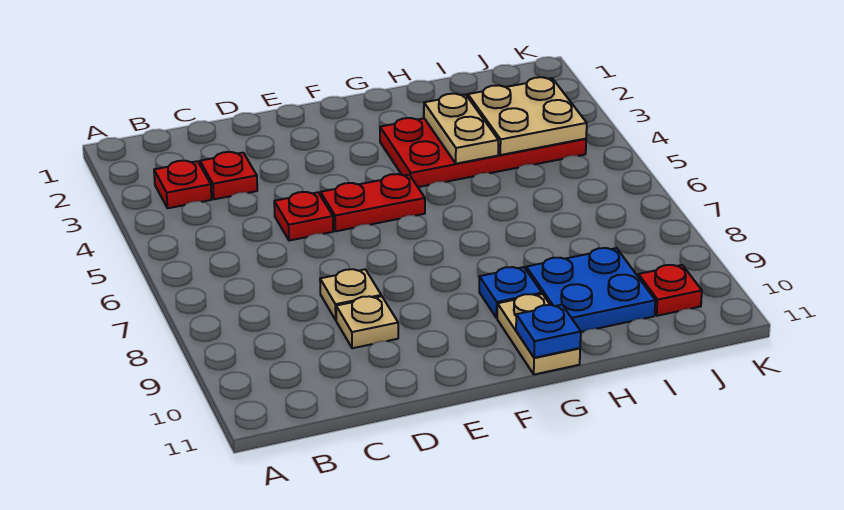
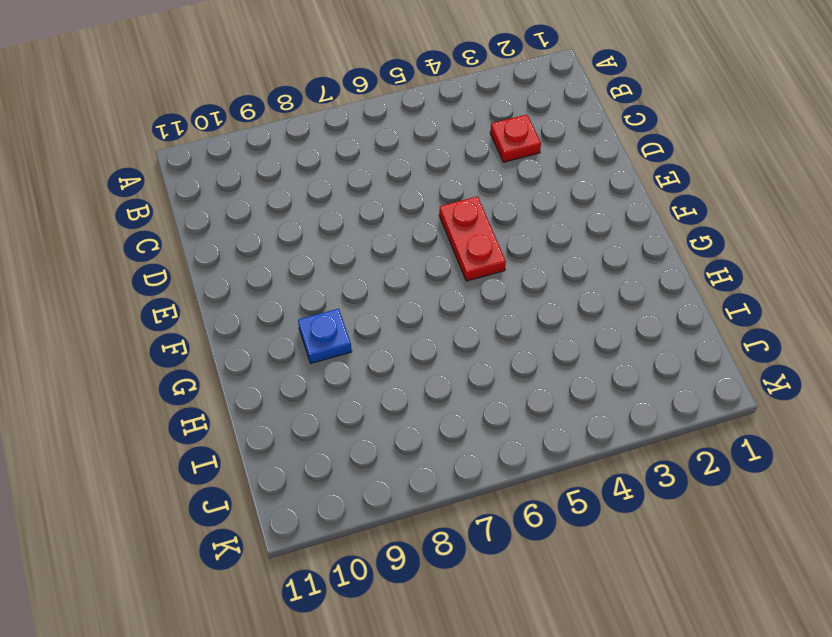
none -> red 1x1 plate [154,161,211,208]
none -> red 1x1 plate [274,192,333,241]
none -> tan 1x1 plate [320,269,381,320]

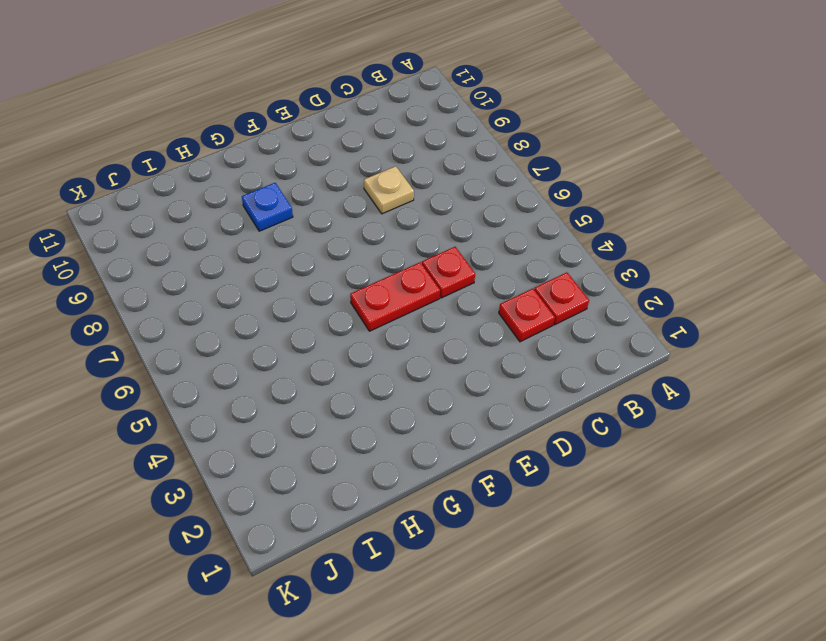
none -> tan 1x1 plate [336,296,398,348]
none -> red 2x4 plate [380,118,586,187]
none -> tan 1x2 plate [497,294,580,375]

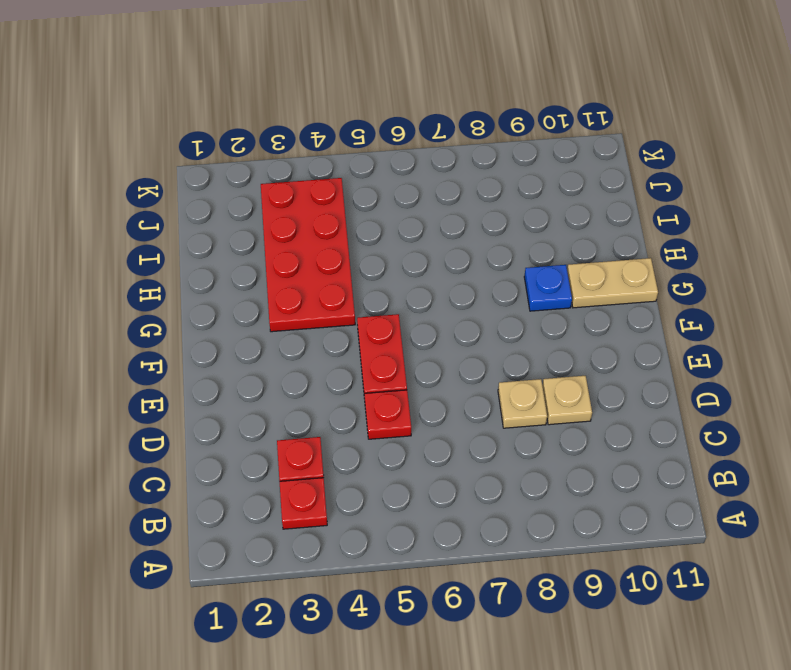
none -> blue 2x2 plate [526,248,655,332]
none -> red 1x1 plate [638,265,702,316]
none -> blue 1x1 plate [516,305,581,358]

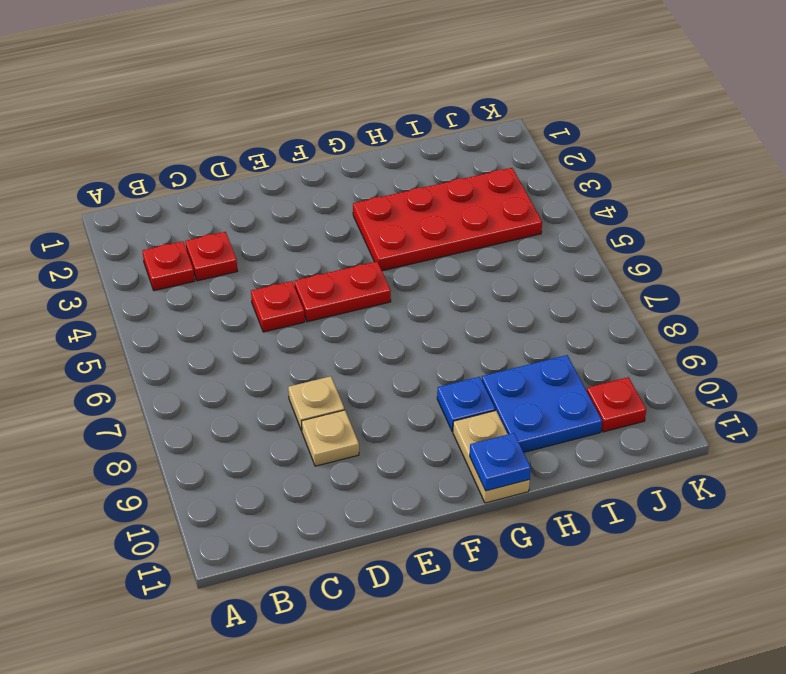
none -> tan 1x2 plate [424,94,498,164]
none -> tan 2x2 plate [468,77,587,155]

